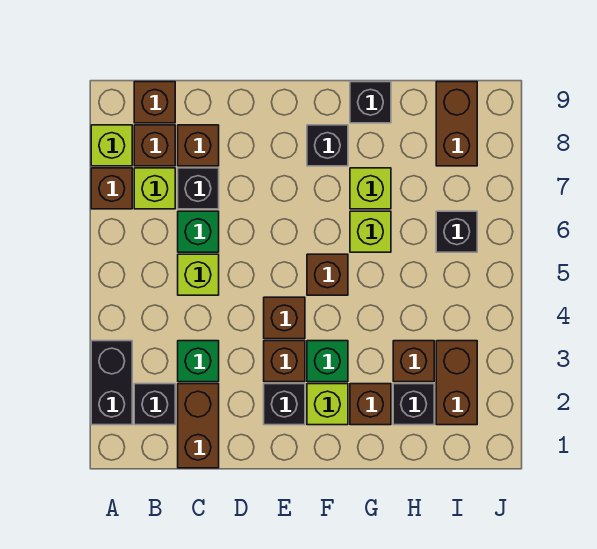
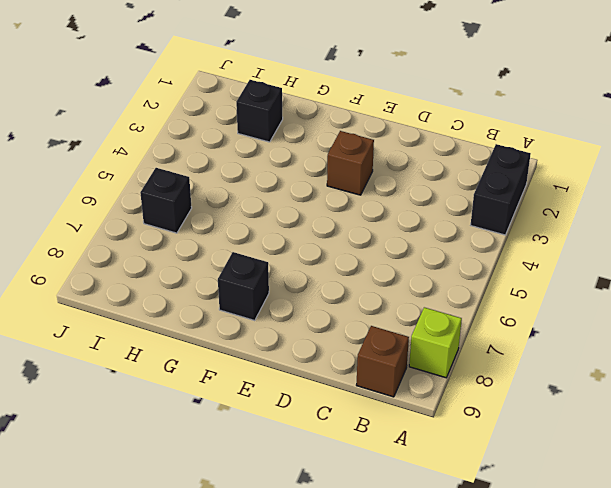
none -> brown 1x1 brick [91,168,132,209]
none -> black 1x1 brick [134,384,175,425]
none -> lime 1x1 brick [134,168,175,209]

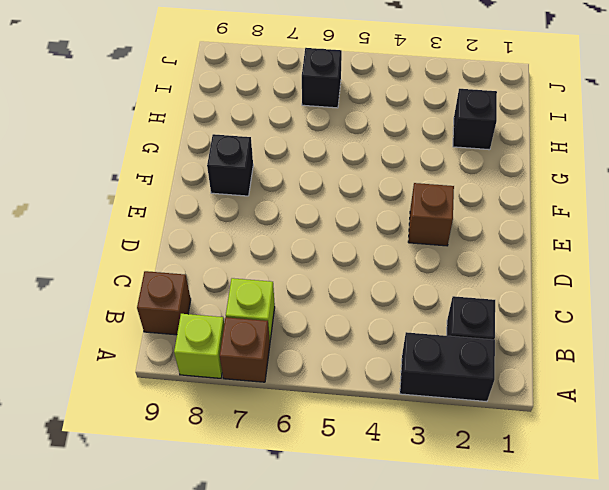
none -> brown 1x1 brick [134,125,175,166]
none -> brown 1x2 brick [178,384,219,468]
none -> green 1x1 brick [178,341,219,382]

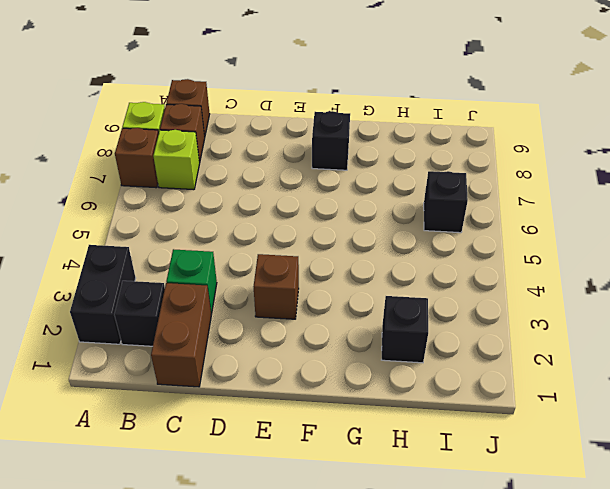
none -> lime 1x1 brick [178,254,219,295]
none -> green 1x1 brick [178,211,219,252]
none -> black 1x1 brick [178,168,219,209]

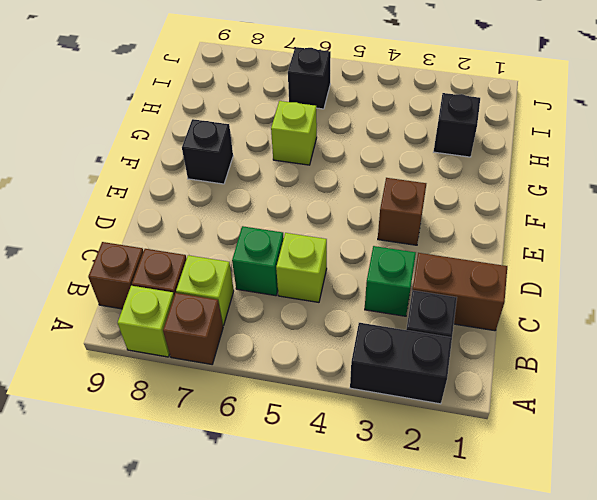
none -> black 1x1 brick [178,168,219,209]
none -> brown 1x1 brick [178,125,219,166]
none -> black 1x1 brick [264,384,305,425]

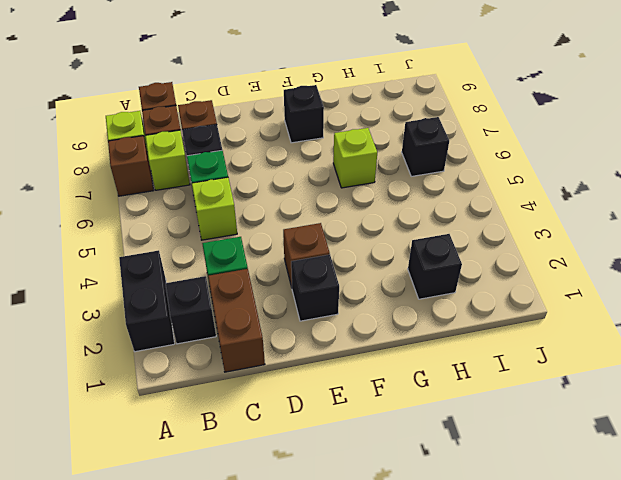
none -> brown 1x1 brick [264,297,305,339]
none -> lime 1x1 brick [307,384,348,425]
none -> green 1x1 brick [307,341,348,382]

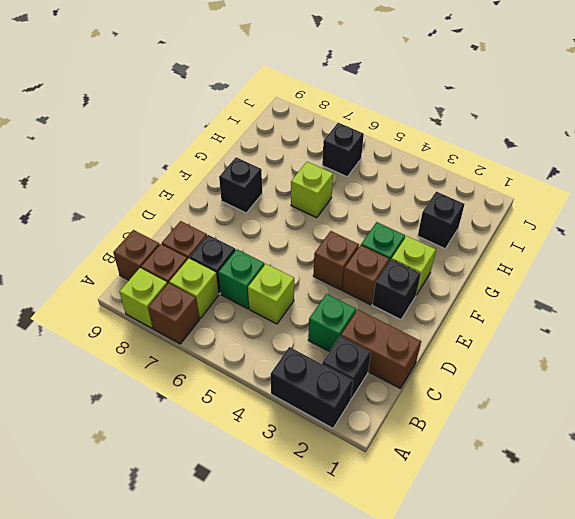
none -> brown 1x1 brick [307,254,348,295]
none -> brown 1x1 brick [350,384,391,425]
none -> lime 1x1 brick [350,168,391,209]

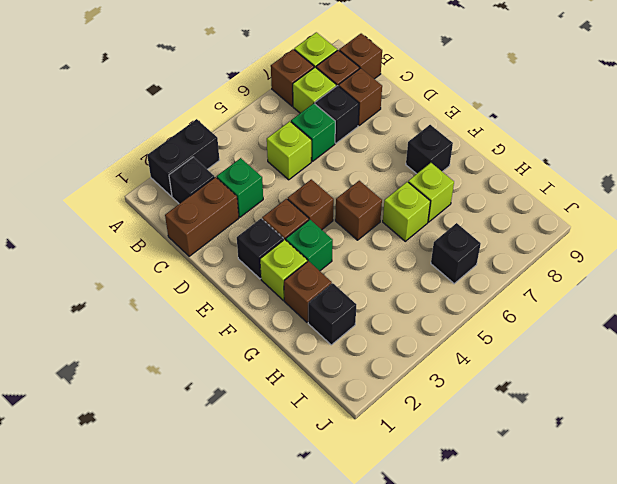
none -> black 1x1 brick [350,82,391,123]
none -> brown 1x1 brick [393,341,434,382]
none -> brown 1x2 brick [436,341,477,425]

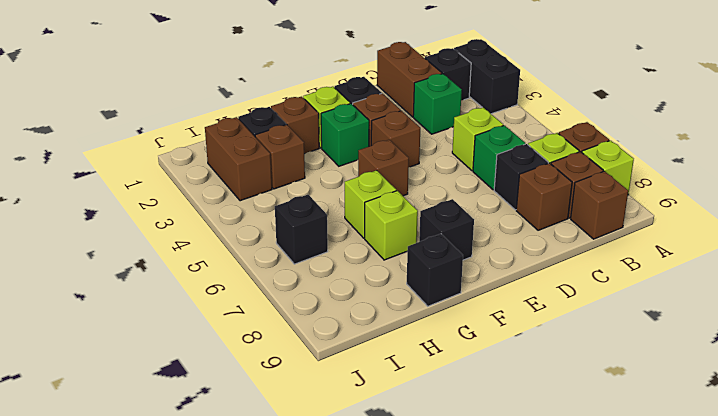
none -> brown 1x2 brick [436,82,477,166]

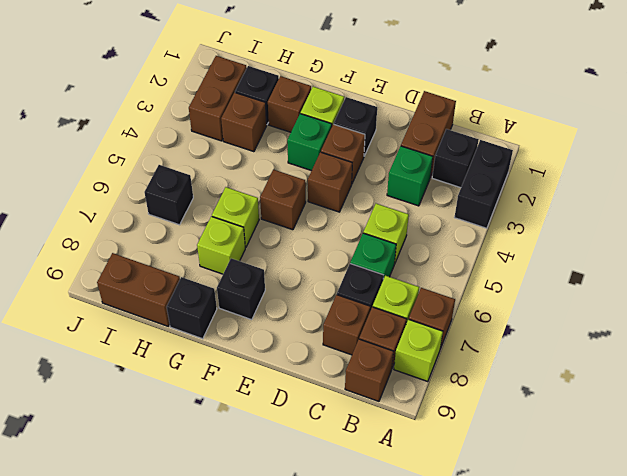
brown 1x2 brick [97,253,180,326] -> brown 1x2 brick turned to [436,82,477,166]

